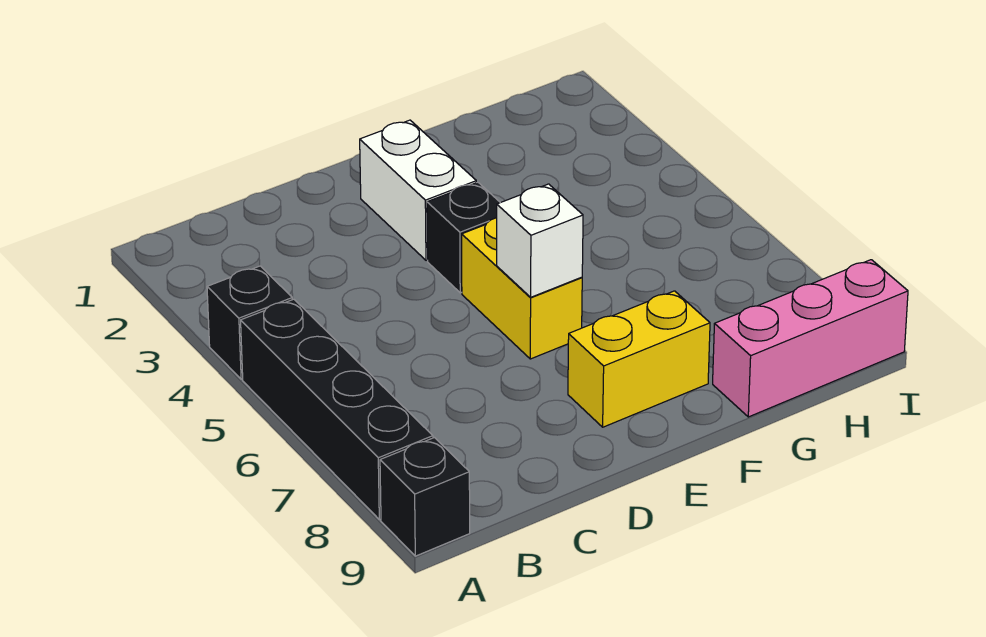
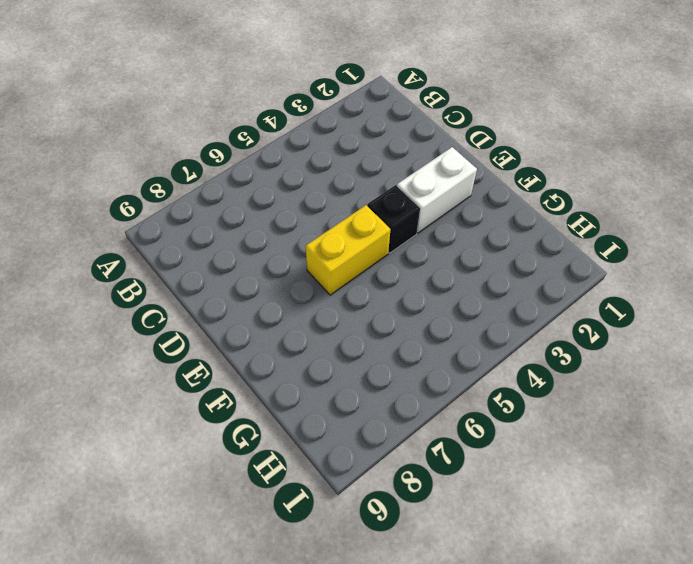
none -> black 1x1 brick [207,266,293,379]
none -> black 1x4 brick [241,299,433,520]

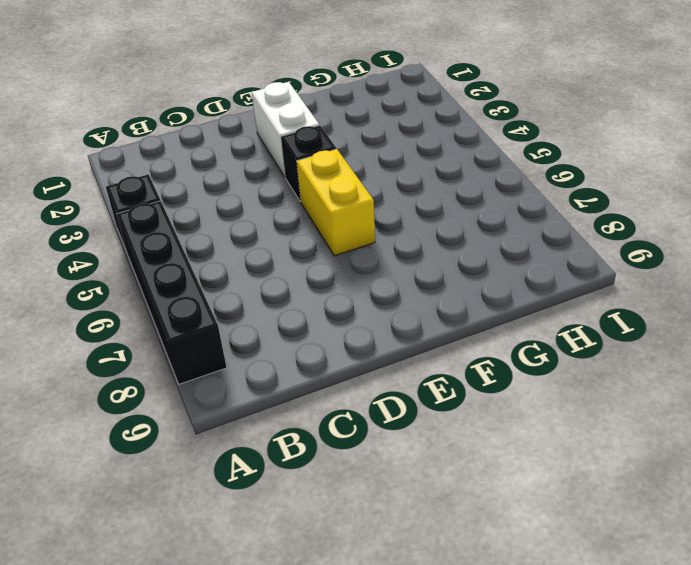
none -> black 1x1 brick [380,438,470,556]
none -> yellow 1x2 brick [568,291,710,427]

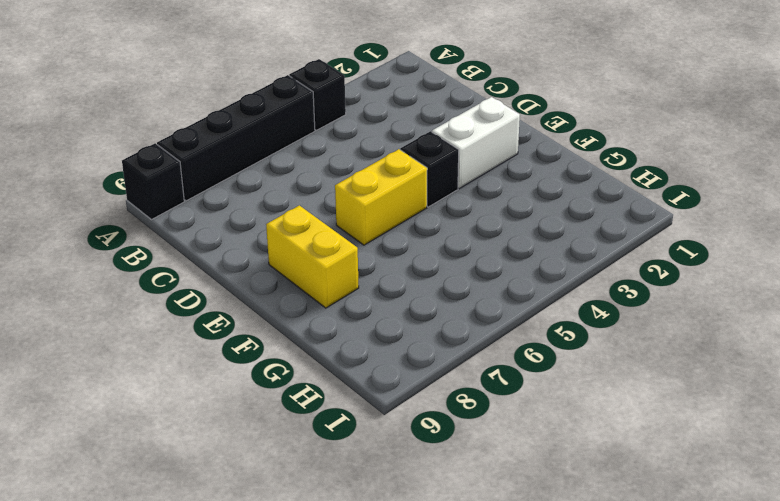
none -> pink 1x3 brick [713,260,908,417]
none -> white 1x1 brick [497,184,583,297]

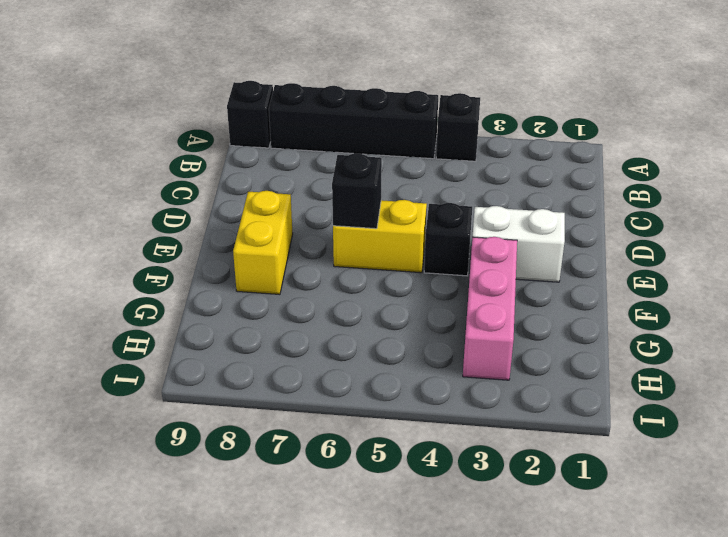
black 1x1 brick [332,154,382,229] -> white 1x1 brick [497,184,583,297]
pink 1x3 brick [463,237,517,380] -> pink 1x3 brick moved to [713,260,908,417]

